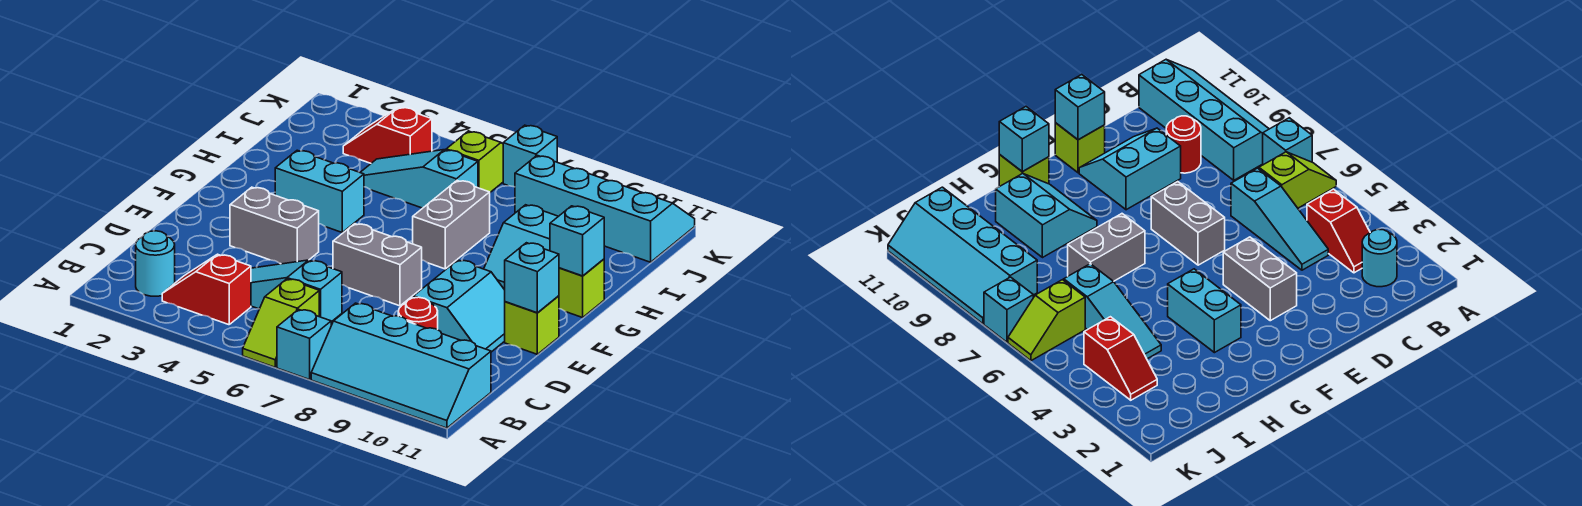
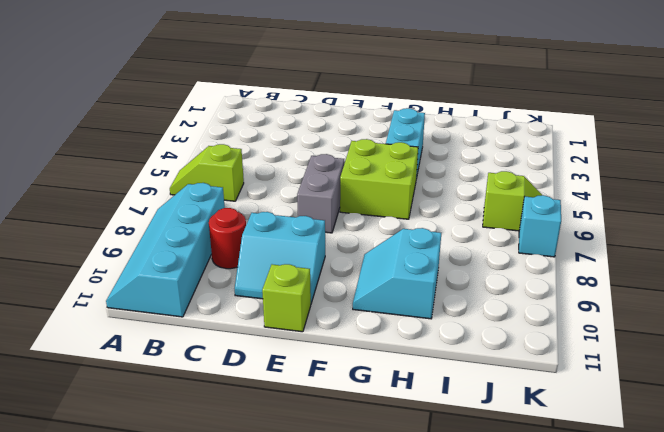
lime 2x2 brick [340,139,418,219] -> none
none -> cyan 1x1 brick [277,309,331,380]
none -> cyan 1x1 round brick [136,231,175,296]
none -> red 1x2 slope [162,254,251,325]

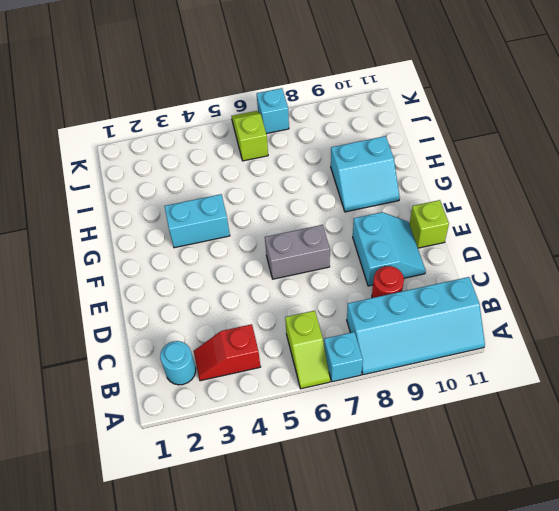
none -> cyan 1x3 slope [251,260,342,322]
none -> grey 1x2 brick [230,187,319,264]
none -> grey 1x2 brick [413,181,490,269]

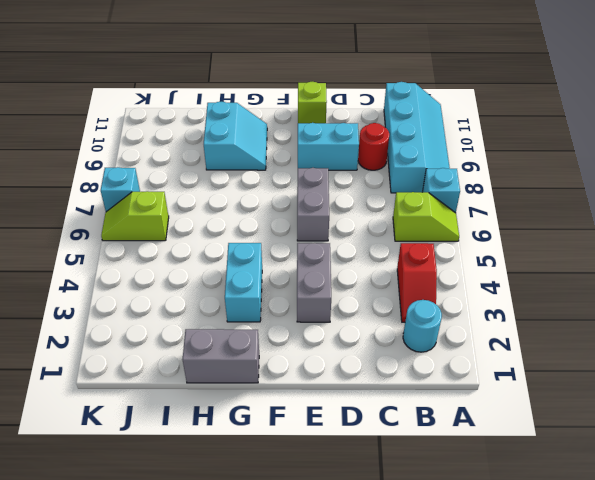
grey 1x2 brick [183,329,259,383] -> grey 1x2 brick moved to [413,181,490,269]
none -> cyan 1x3 slope [251,260,342,322]
none -> lime 1x1 brick [559,259,604,318]
none -> cyan 1x3 slope [360,150,478,208]

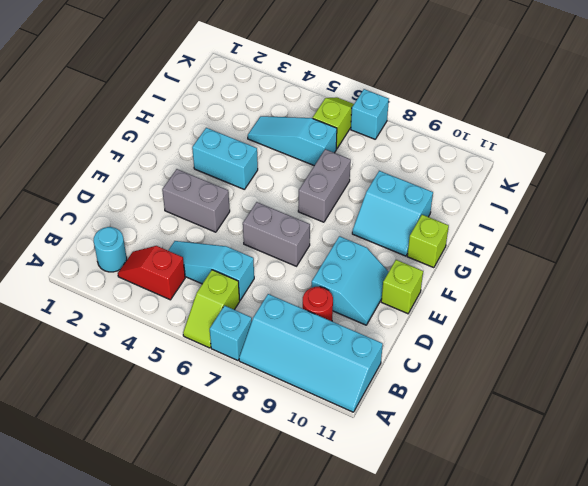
none -> red 1x2 slope [343,107,432,163]
none -> cyan 2x4 slope [515,155,695,262]
none -> cyan 1x1 brick [505,243,559,313]

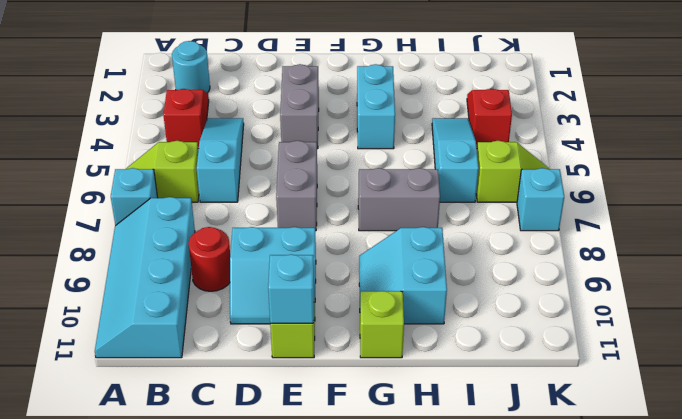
none -> cyan 2x4 slope [515,155,695,262]
none -> cyan 1x1 brick [550,206,604,276]

